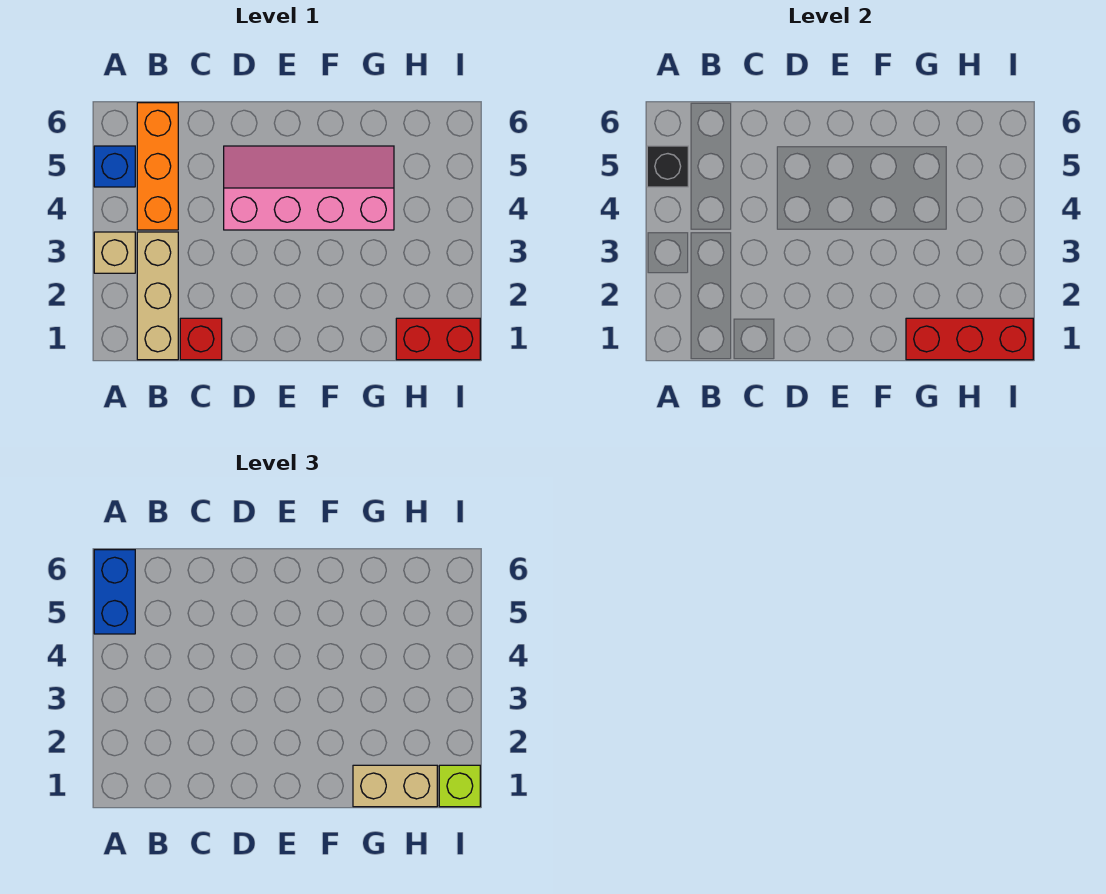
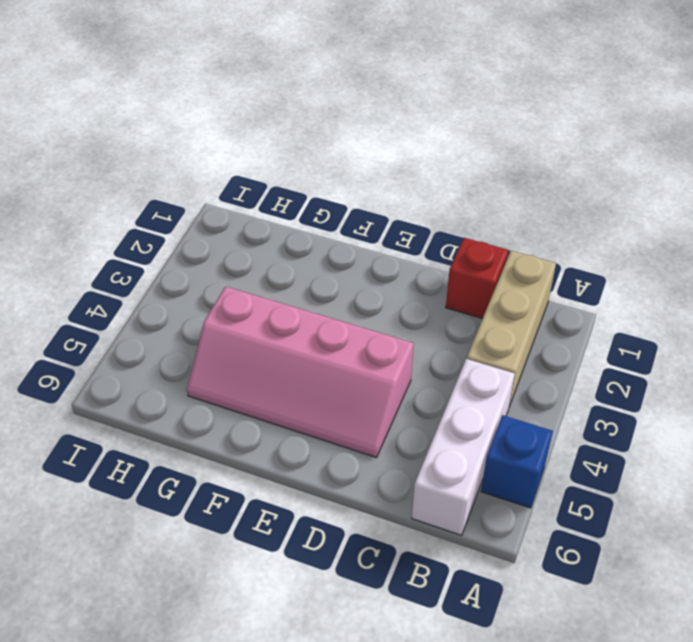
white 1x3 brick [412,359,515,536] -> orange 1x3 brick [137,103,178,230]
none -> tan 1x1 brick [94,232,135,273]
none -> red 1x2 brick [396,318,480,360]
none -> black 1x1 brick [647,146,688,187]

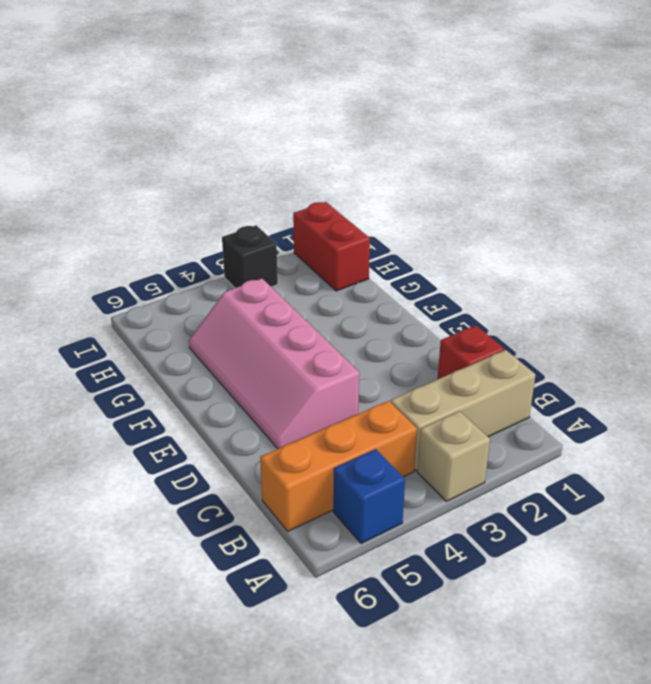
black 1x1 brick [222,225,278,288] -> black 1x1 brick moved to [647,146,688,187]
none -> red 1x3 brick [906,318,1033,360]
none -> blue 1x2 brick [94,550,135,634]
none -> tan 1x2 brick [353,765,437,807]

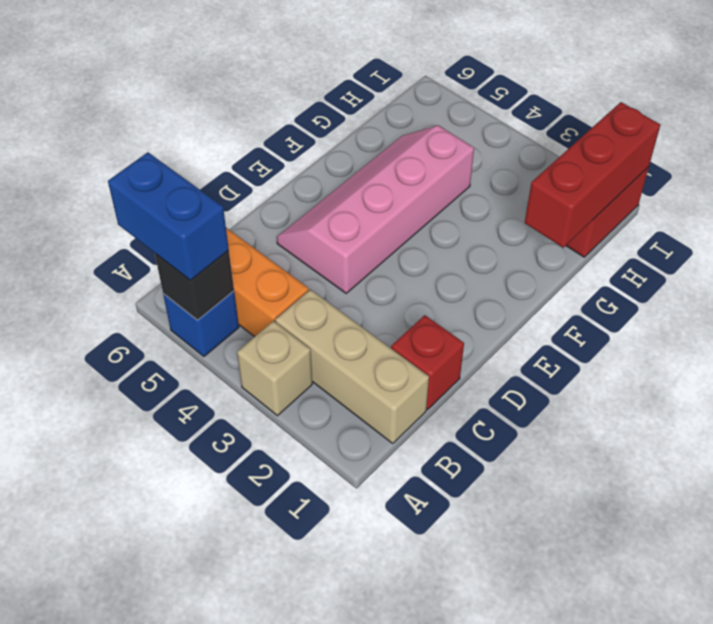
none -> tan 1x2 brick [353,765,437,807]
none -> lime 1x1 brick [439,765,480,807]

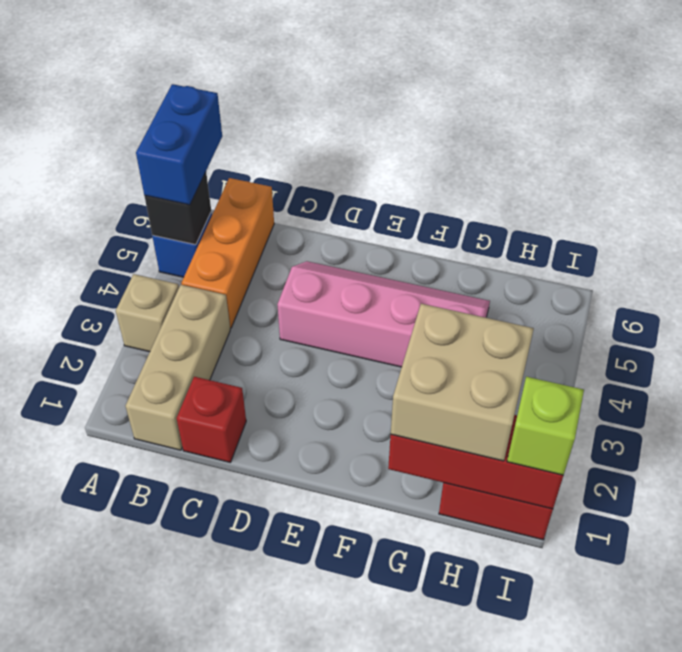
tan 2x2 brick [391,304,534,461] -> tan 1x2 brick [353,765,437,807]

